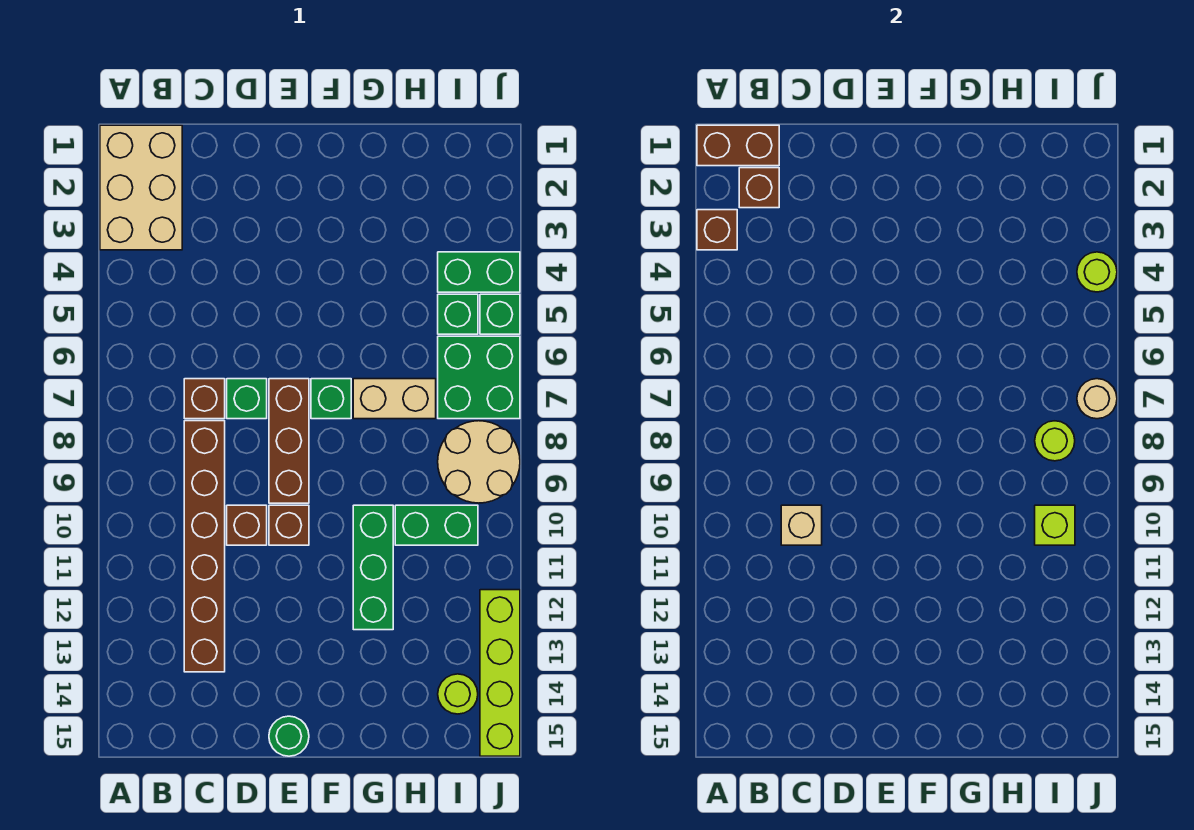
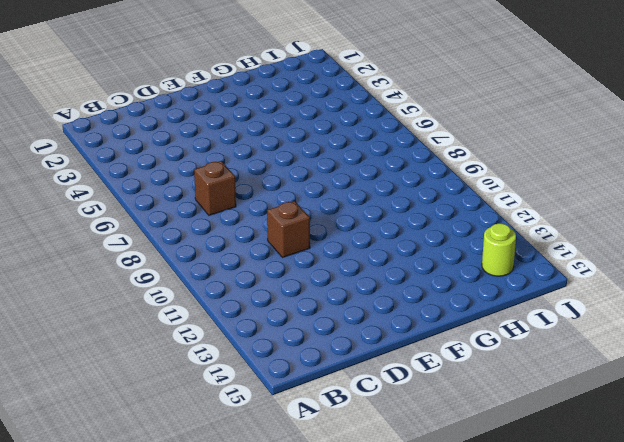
none -> tan 2x3 brick [100,125,182,250]
none -> brown 1x6 brick [184,421,225,672]
none -> green 1x1 brick [227,379,267,419]

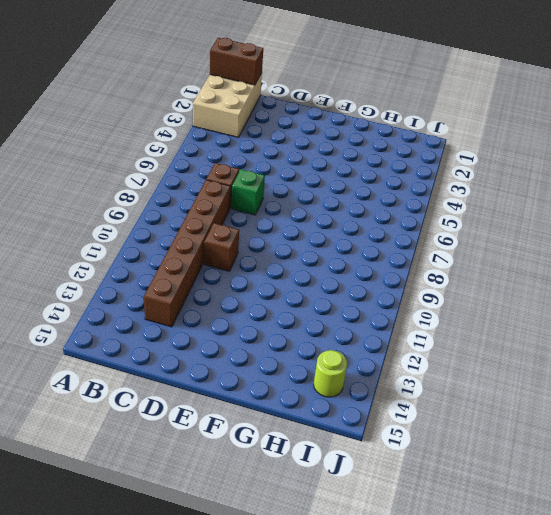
none -> brown 1x3 brick [269,379,309,503]
none -> brown 1x1 brick [269,505,309,545]
none -> green 1x1 round brick [269,716,309,756]

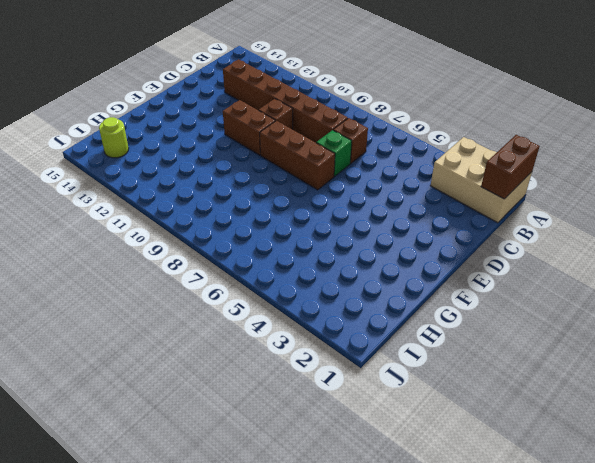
brown 1x2 brick [223,100,276,155] -> brown 1x1 brick [269,505,309,545]
none -> green 1x1 round brick [269,716,309,756]
none -> green 1x1 brick [311,379,351,419]
none -> tan 1x2 brick [353,379,436,419]

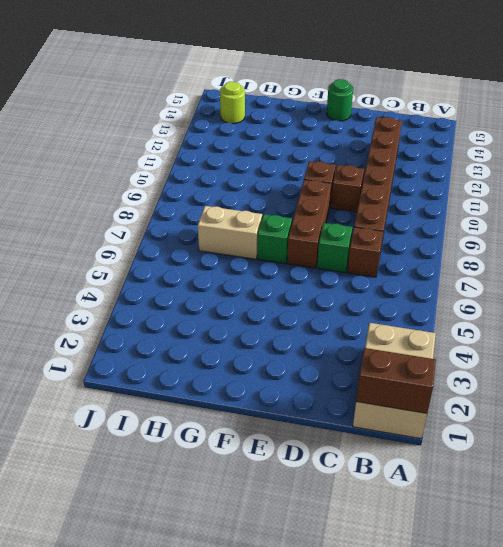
none -> green 1x3 brick [353,505,393,630]
none -> green 1x2 brick [395,505,478,545]
none -> green 1x2 brick [438,252,520,292]

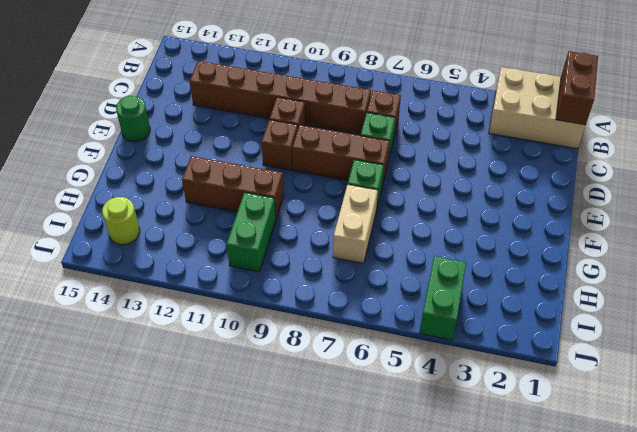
brown 1x3 brick [182,156,284,218] -> green 1x3 brick [353,505,393,630]
none -> green 1x1 brick [438,294,478,334]
none -> green 2x2 brick [438,336,520,419]
none -> tan 2x2 round brick [438,421,520,503]

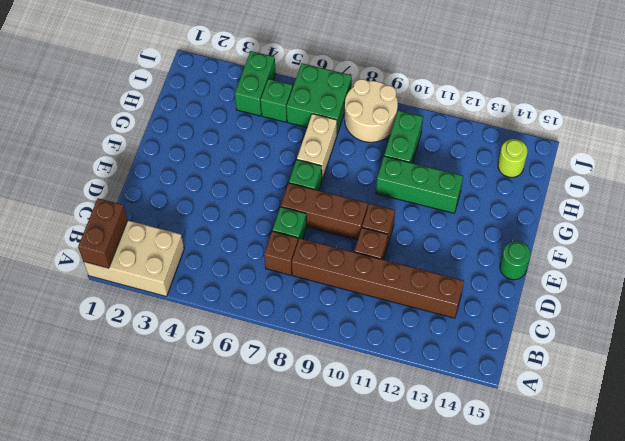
none -> green 1x1 brick [480,294,520,334]
none -> lime 1x4 brick [480,590,520,756]
none -> brown 1x1 brick [697,210,737,250]

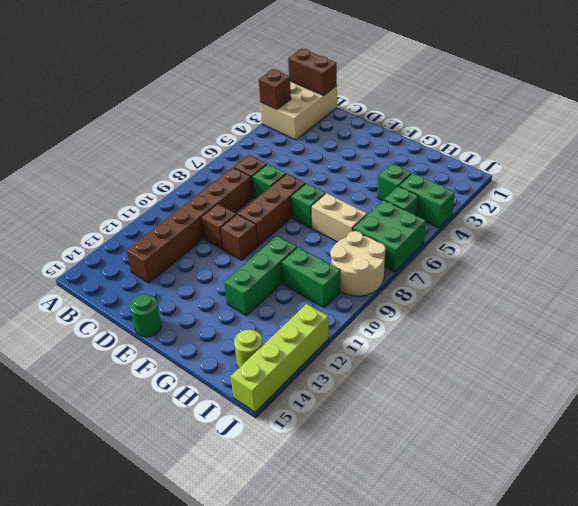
green 1x1 brick [377,164,411,201] -> green 1x1 brick moved to [480,294,520,334]
none -> brown 1x1 brick [739,168,779,208]
none -> tan 1x1 brick [781,505,822,545]
none -> lime 1x1 round brick [1035,421,1075,461]

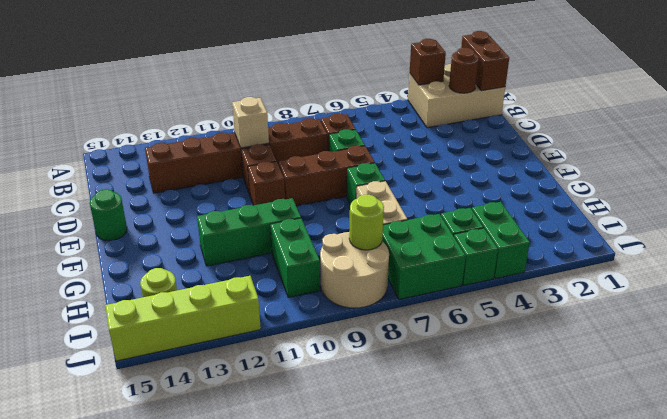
brown 1x1 round brick [449,48,479,93] -> brown 1x1 brick [739,168,779,208]
none -> lime 1x1 brick [1035,505,1075,545]
none -> lime 1x1 round brick [1077,252,1117,292]
none -> tan 1x1 round brick [1077,379,1117,419]

